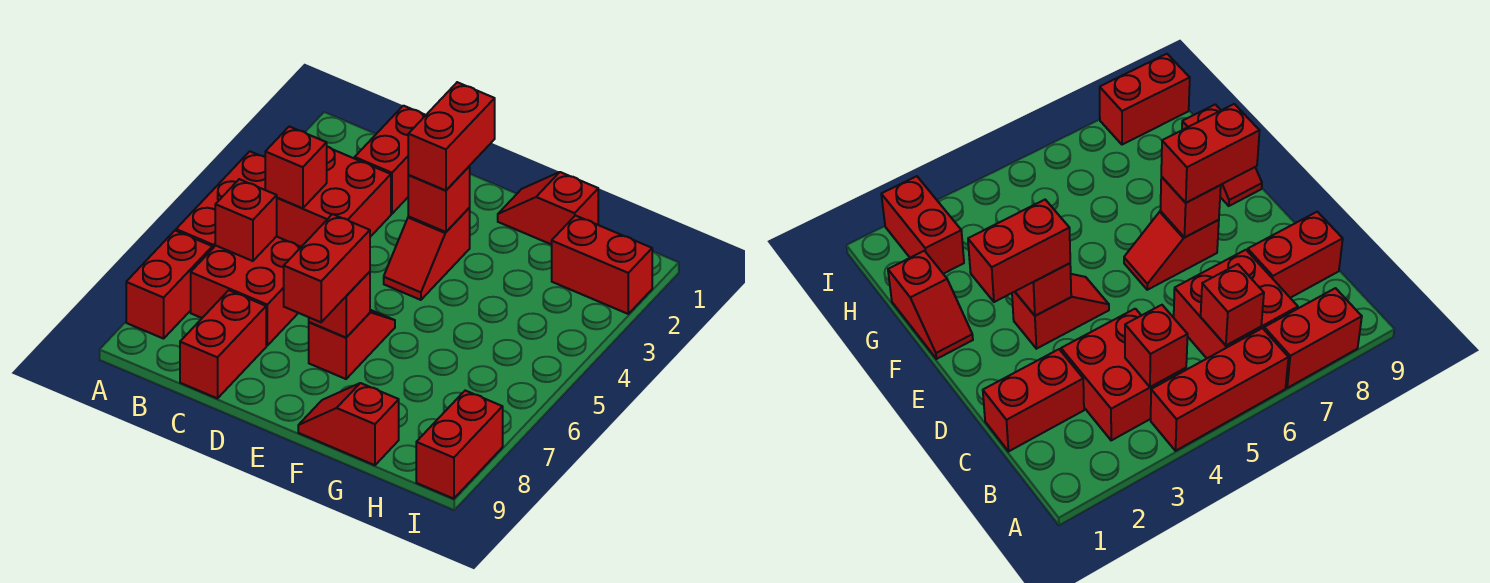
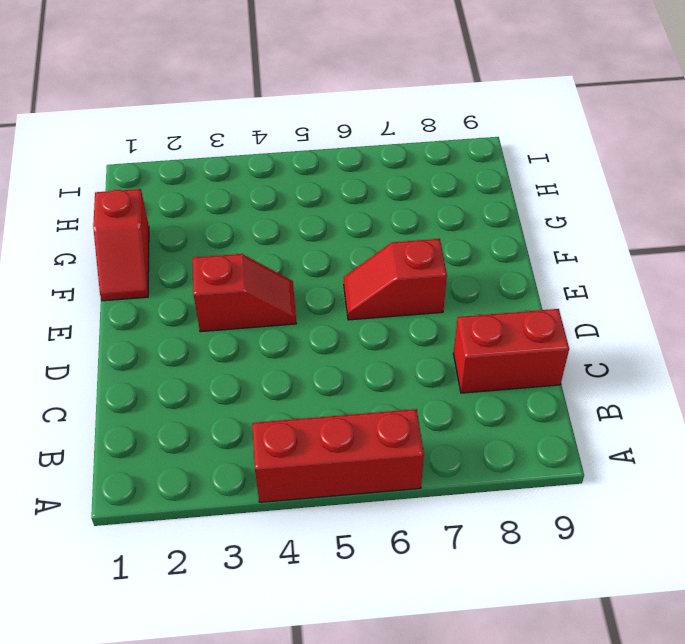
none -> red 1x2 brick [126,231,212,339]
none -> red 2x2 brick [277,147,391,247]
none -> red 2x2 brick [191,236,301,345]

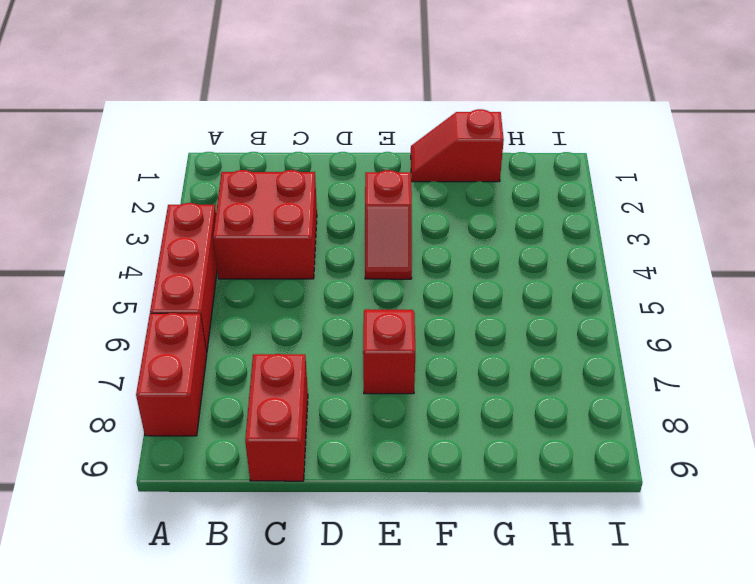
none -> red 2x2 brick [191,236,301,345]
none -> red 1x2 brick [355,106,426,214]
none -> red 1x2 slope [298,383,399,465]

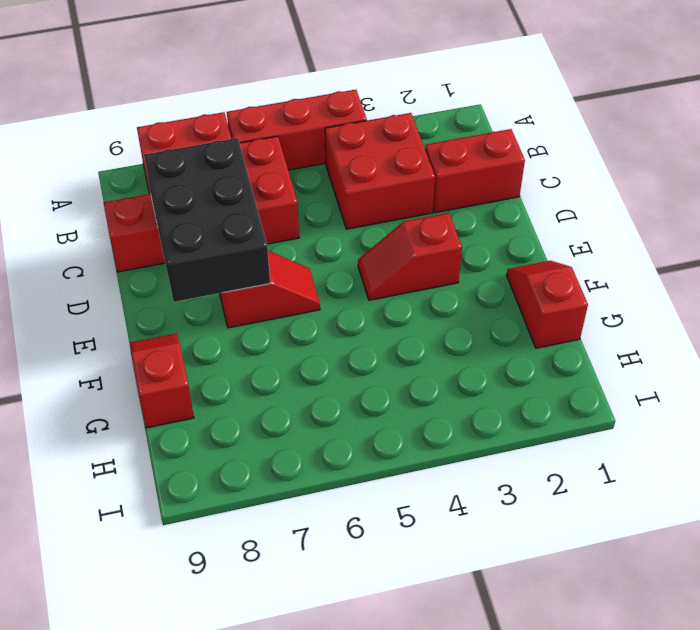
black 2x3 brick [144,138,270,302] -> red 1x1 brick [309,272,370,337]
none -> red 1x2 brick [552,216,652,314]
none -> red 1x2 brick [416,391,503,499]
none -> red 1x1 brick [265,127,327,208]

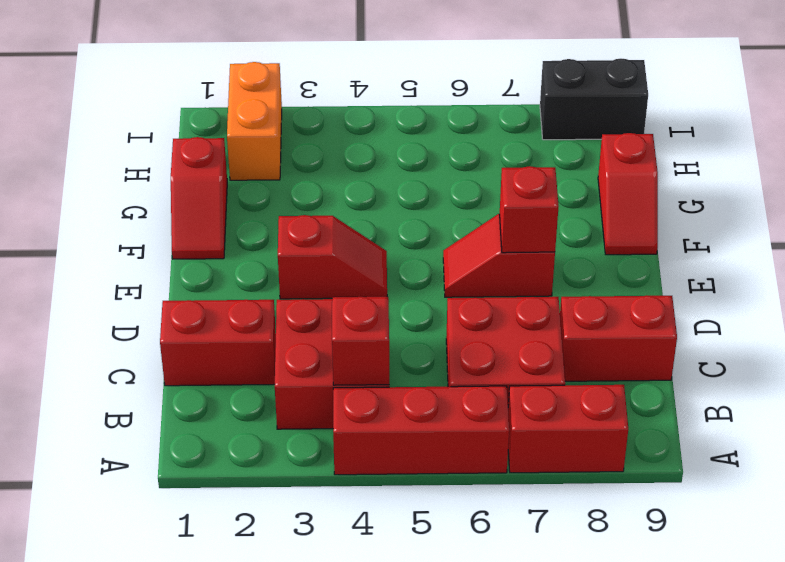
orange 1x2 brick [227,62,282,180] -> red 1x2 brick [552,216,652,314]
black 1x2 brick [540,59,648,140] -> red 1x2 brick [416,391,503,499]
none -> red 1x1 brick [215,179,277,261]
none -> red 1x1 brick [408,166,470,232]
none -> red 1x2 brick [408,82,495,190]

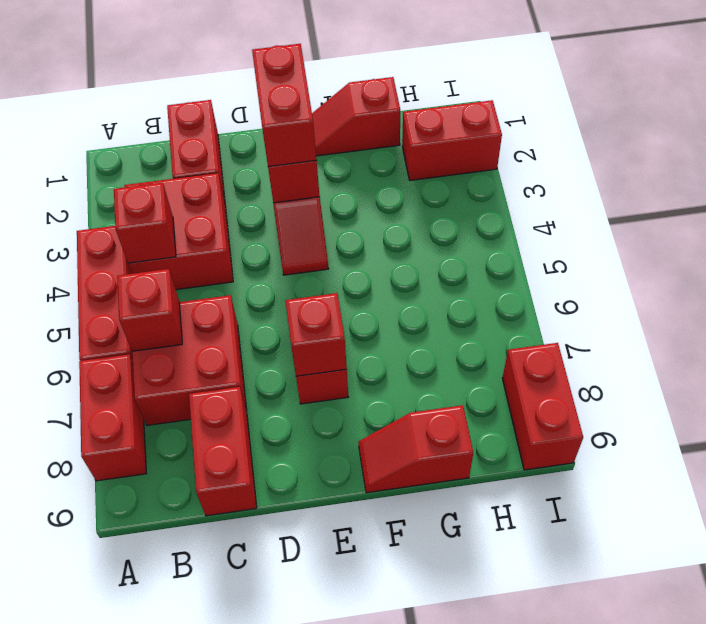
none -> red 1x2 brick [284,214,370,322]

